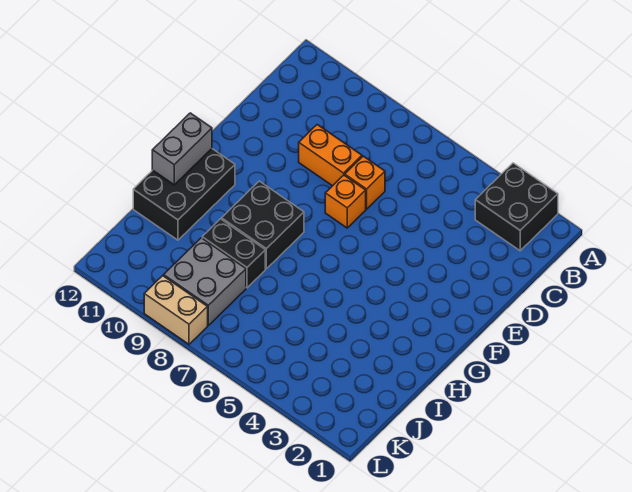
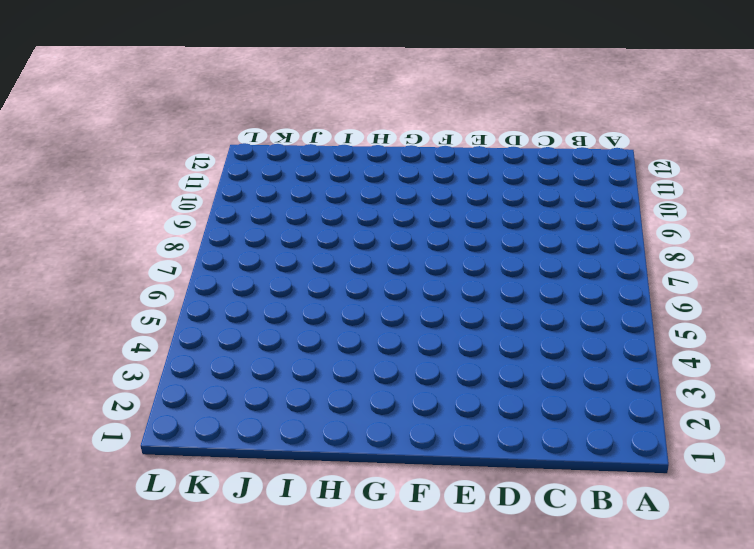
none -> black 2x2 brick [475,163,558,251]
none -> orange 1x1 brick [345,156,385,209]

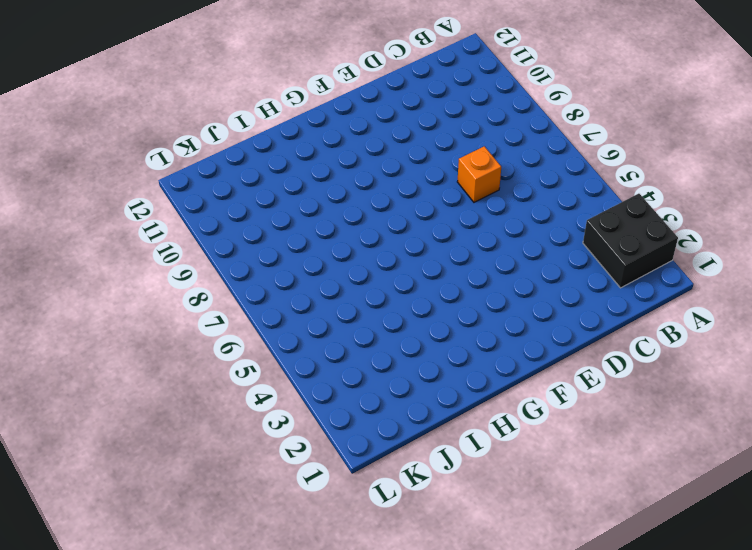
none -> orange 1x2 brick [299,125,362,186]
none -> orange 1x1 brick [325,175,366,228]

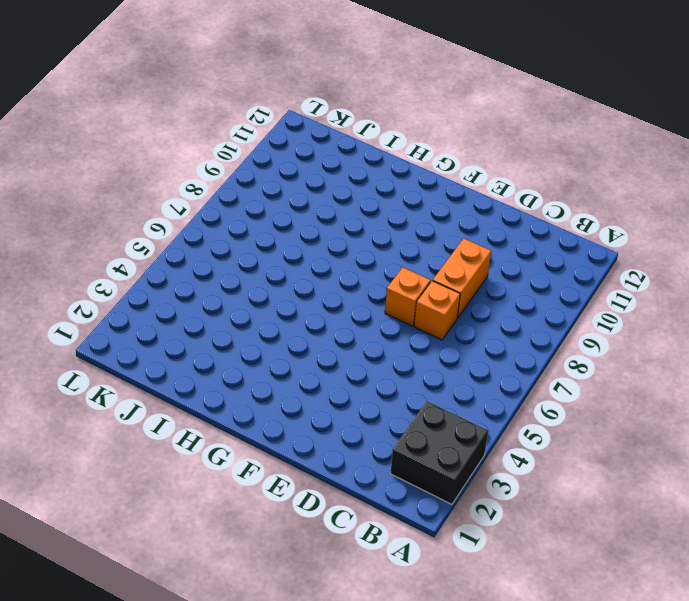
none -> black 2x2 brick [221,181,304,269]
none -> black 2x3 brick [133,149,235,240]

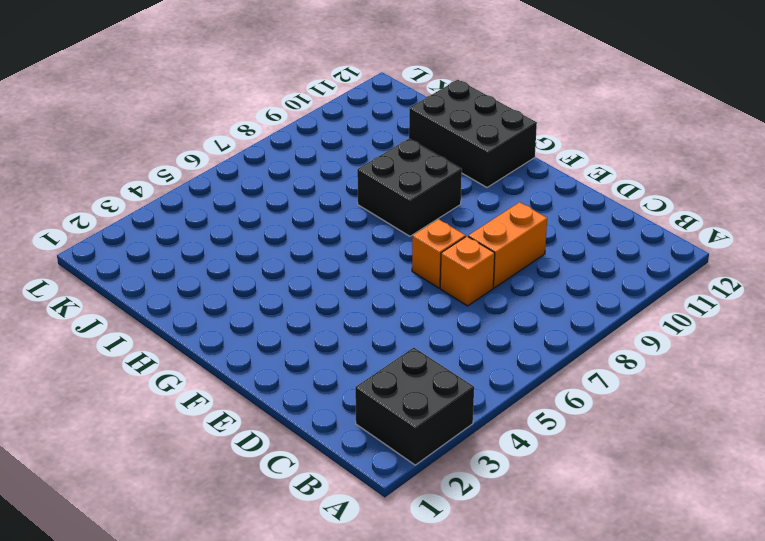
none -> black 1x2 brick [202,219,265,288]
none -> grey 2x2 brick [164,238,246,325]

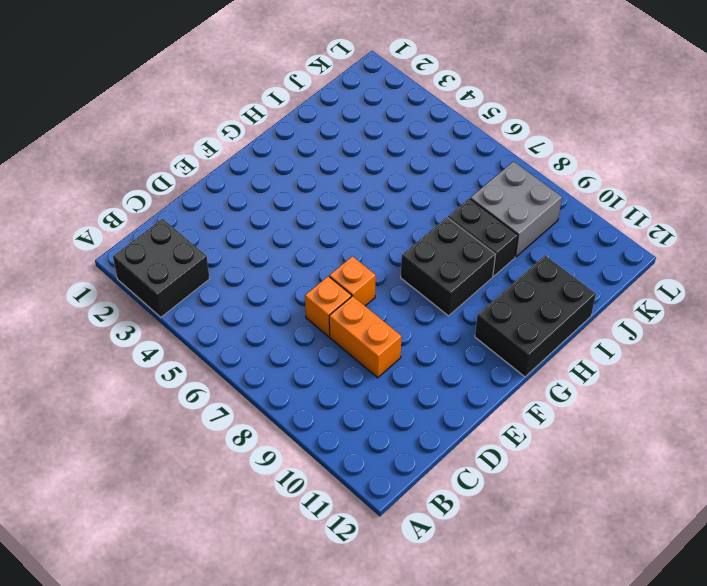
none -> tan 1x2 brick [144,276,208,344]
none -> grey 1x2 brick [152,113,212,185]

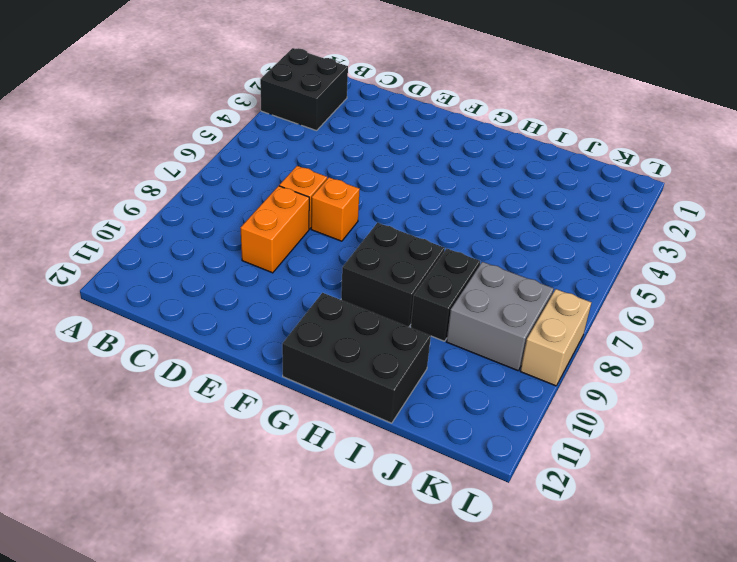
none -> grey 1x2 brick [152,113,212,185]

